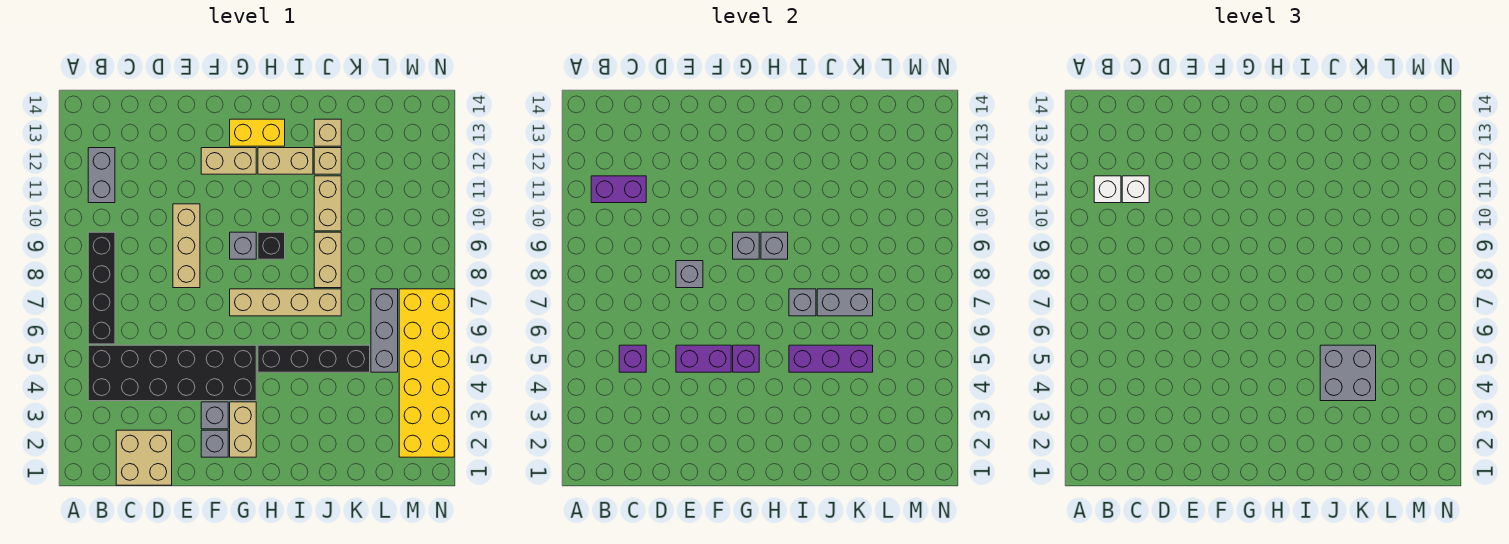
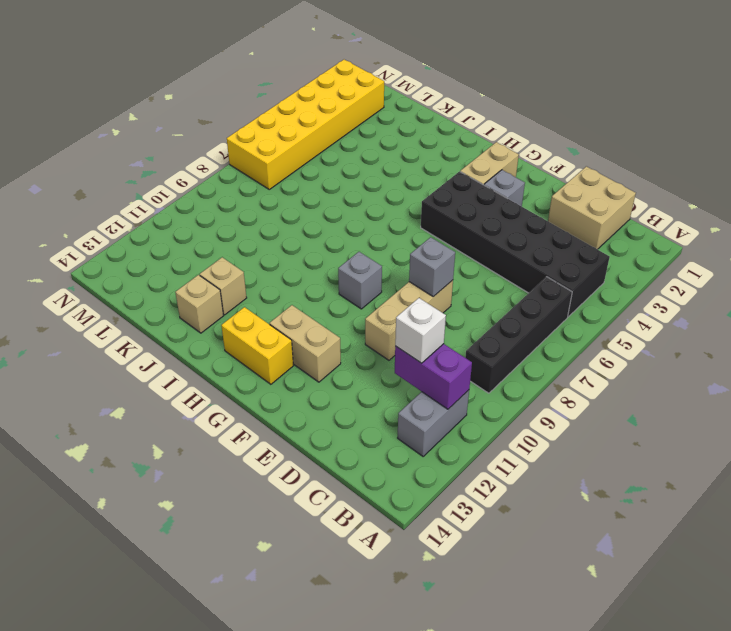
none -> grey 1x1 brick [201,430,228,457]
none -> tan 1x4 brick [230,289,341,316]
none -> black 1x4 brick [258,345,370,372]
none -> black 1x1 brick [258,232,285,259]

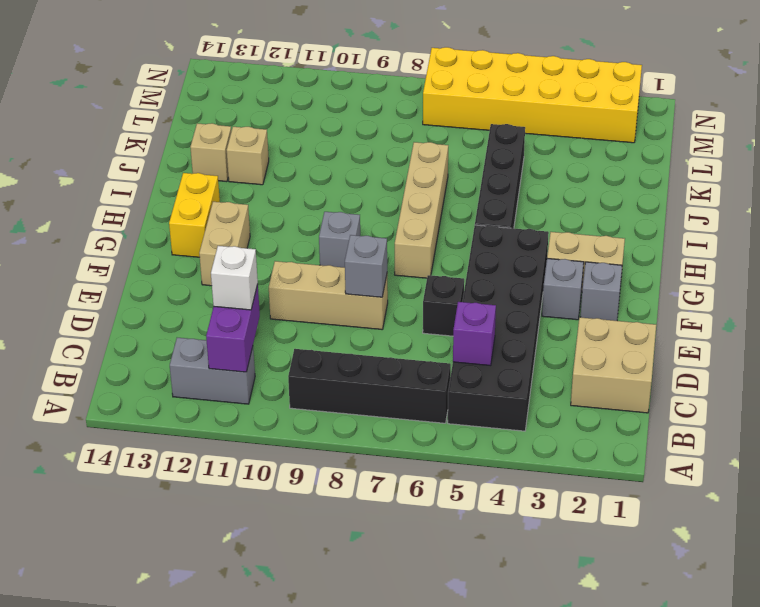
black 1x1 brick [423,275,464,336] -> black 1x1 brick moved to [258,232,285,259]
none -> tan 1x2 brick [258,148,313,174]
none -> tan 1x2 brick [314,232,341,288]
none -> tan 1x2 brick [314,176,341,231]
none -> grey 1x3 brick [371,289,398,372]

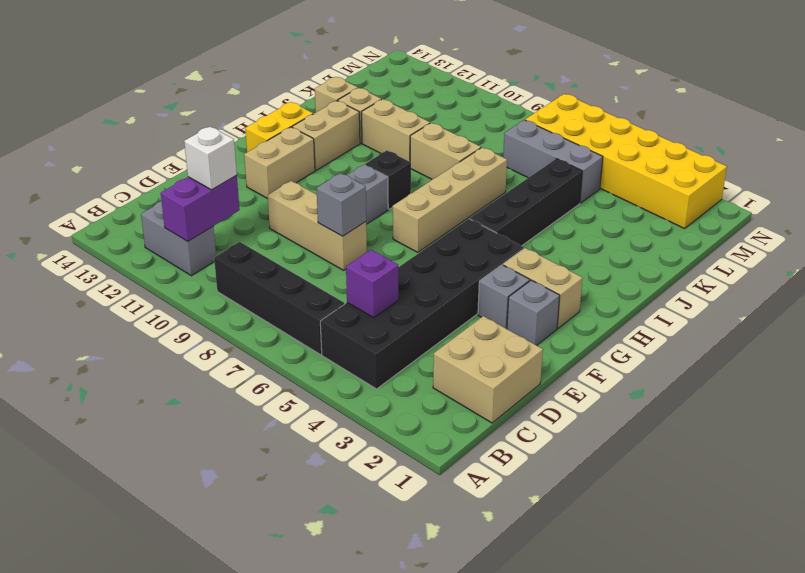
none -> purple 1x2 brick [676,345,731,372]
none -> purple 1x1 brick [733,345,759,372]
none -> grey 1x1 brick [733,232,759,259]
none -> grey 1x1 brick [761,232,788,259]

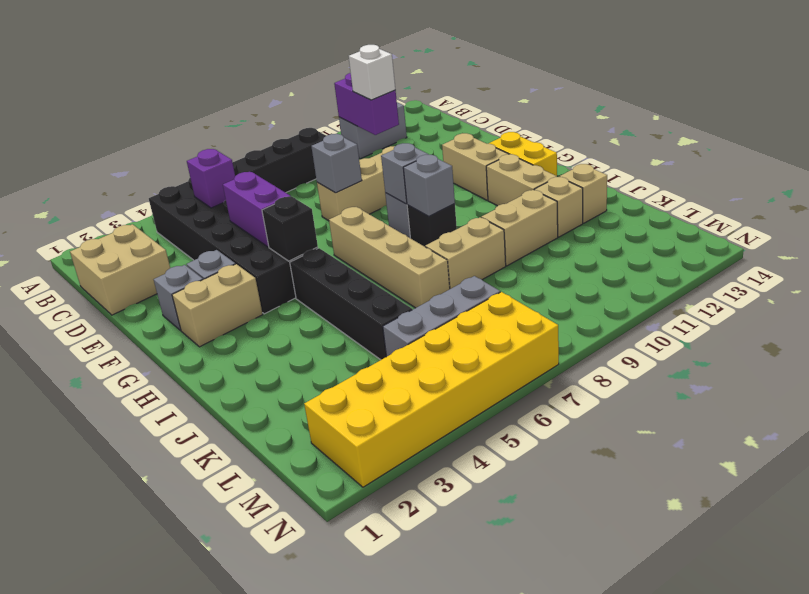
black 1x1 brick [262,197,318,261] -> purple 1x1 brick [733,345,759,372]
none -> purple 1x3 brick [789,345,873,372]
none -> grey 1x1 brick [789,289,816,316]
none -> grey 1x2 brick [817,289,873,316]
none -> white 1x1 brick [1094,176,1121,203]

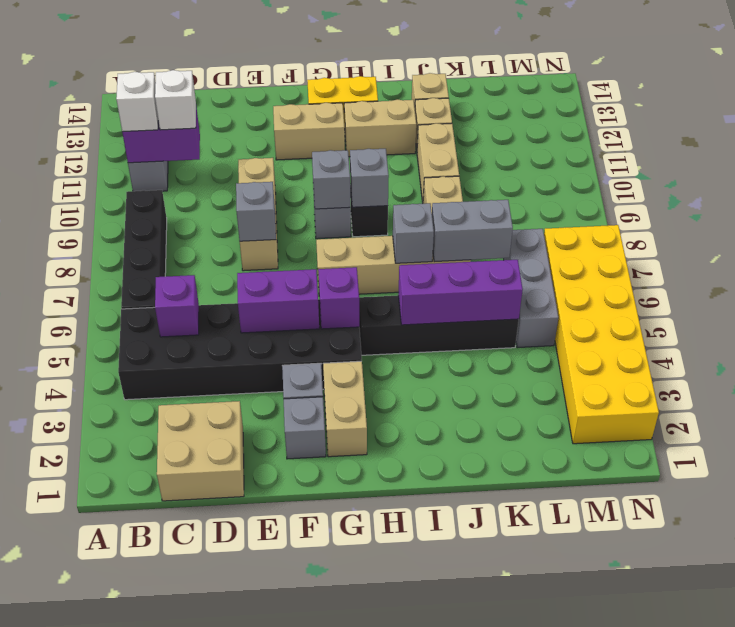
none -> grey 2x2 brick [1320,345,1376,401]

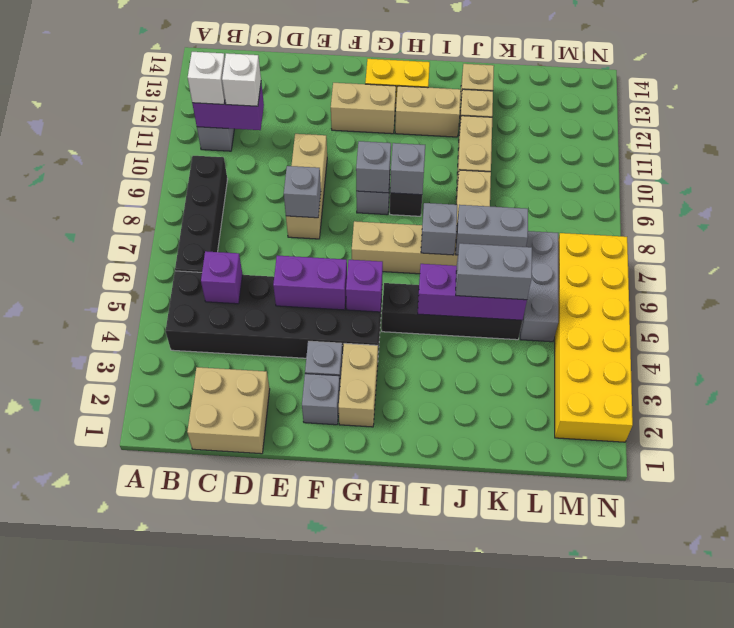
grey 1x2 brick [456,243,532,300] -> grey 2x2 brick [1320,345,1376,401]

